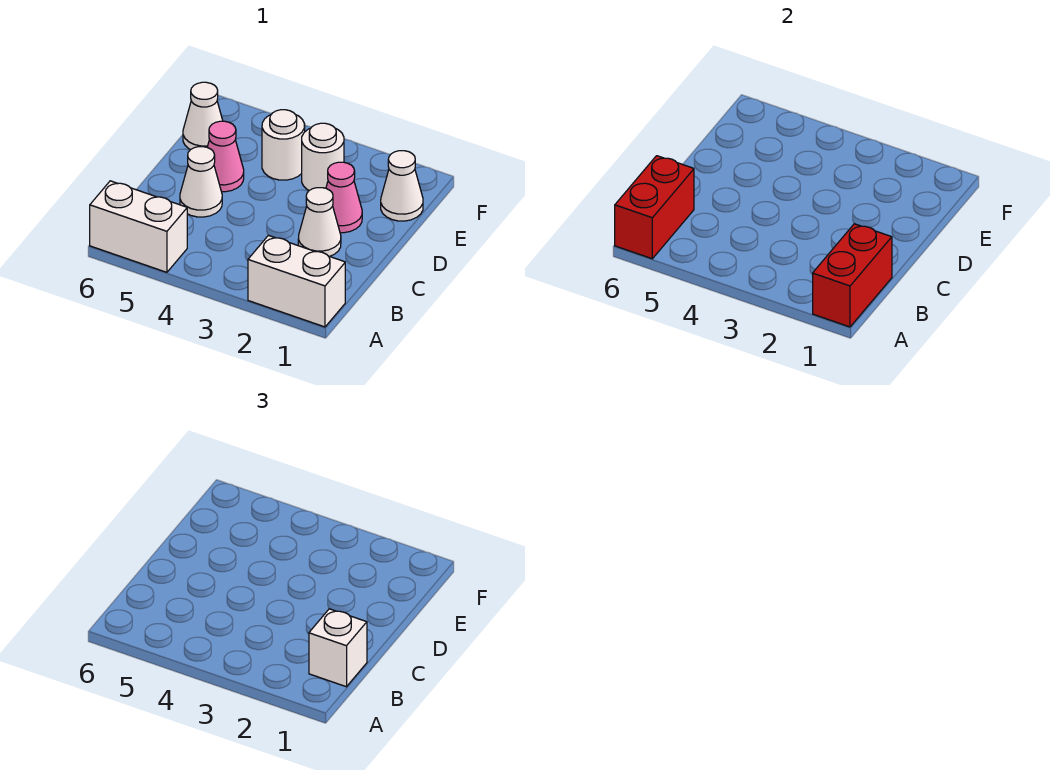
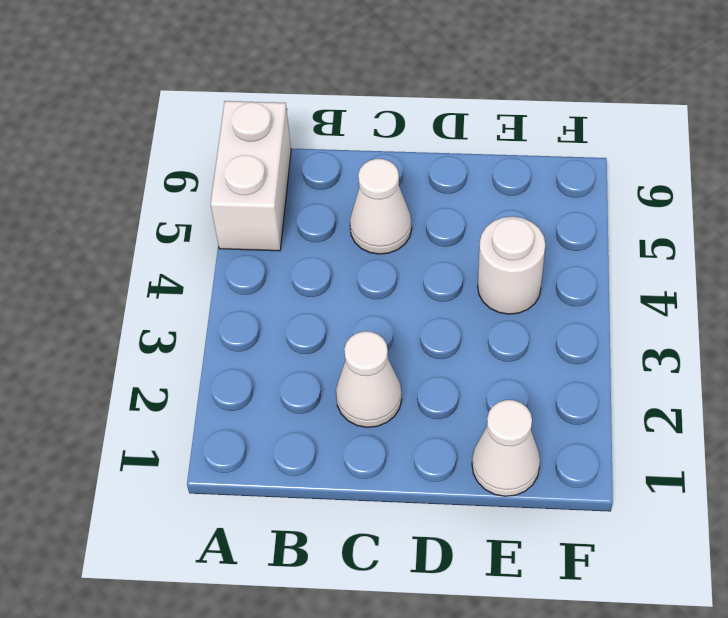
none -> white 1x2 brick [248,235,345,327]
none -> pink 1x1 cone [326,162,362,233]
none -> pink 1x1 cone [207,121,244,192]

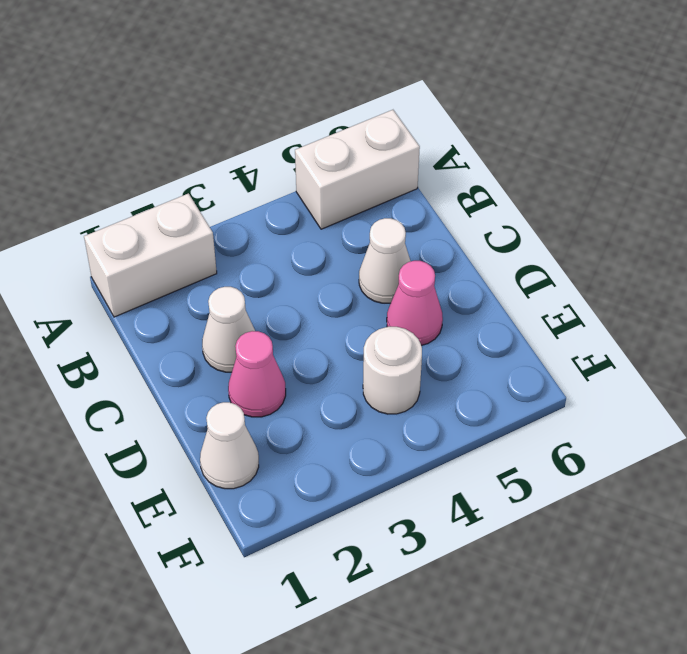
none -> white 1x1 round brick [302,123,344,190]
none -> white 1x1 cone [183,82,223,150]
none -> red 1x2 brick [813,224,892,327]

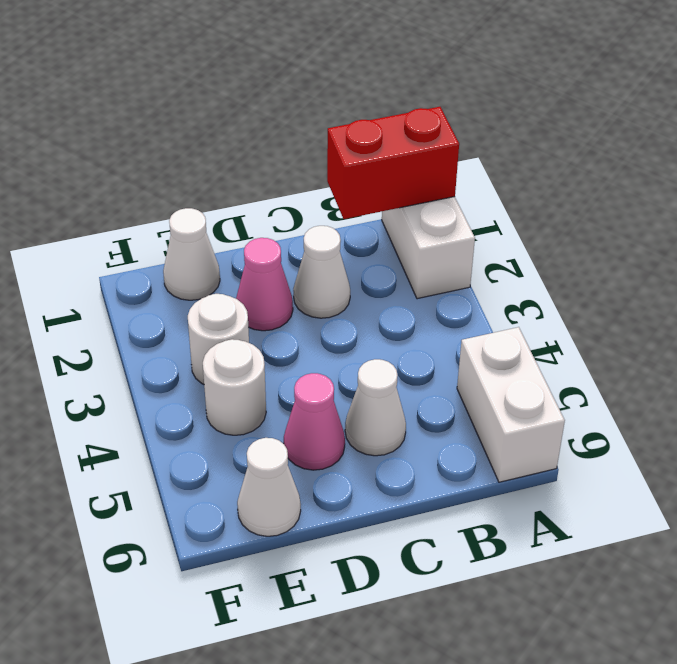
none -> red 1x2 brick [615,156,694,259]
none -> white 1x1 brick [309,609,367,687]

